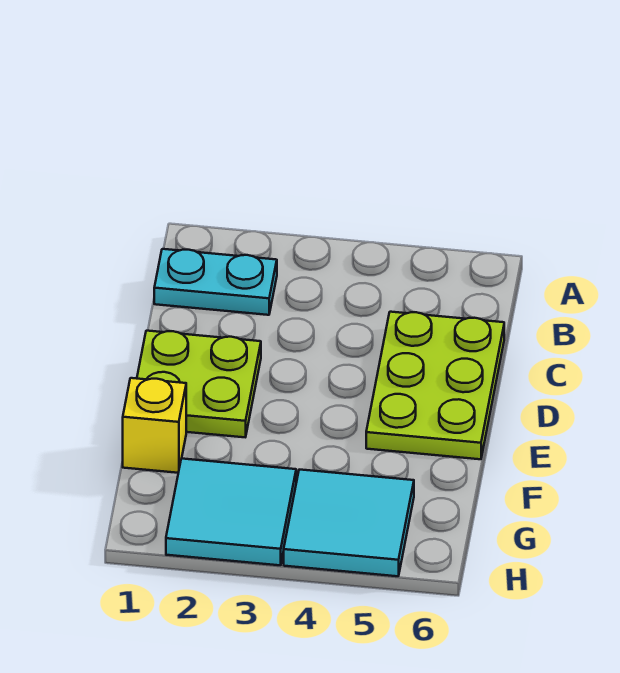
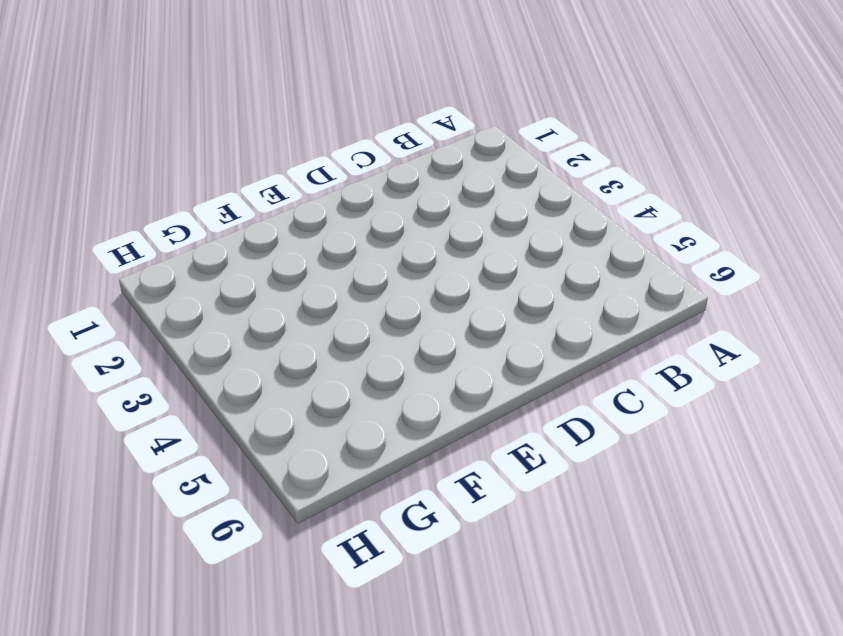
none -> cyan 1x2 plate [154,249,277,315]
none -> lime 2x3 plate [366,312,504,459]

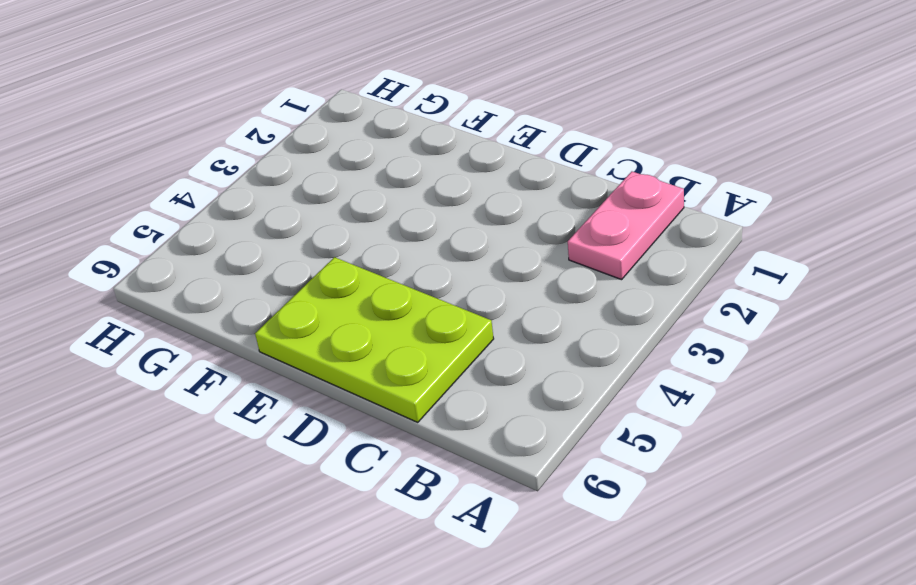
pink 1x2 plate [568,172,684,280] -> cyan 1x2 plate [154,249,277,315]
none -> lime 2x2 plate [137,331,261,437]
none -> yellow 1x1 brick [123,378,186,473]

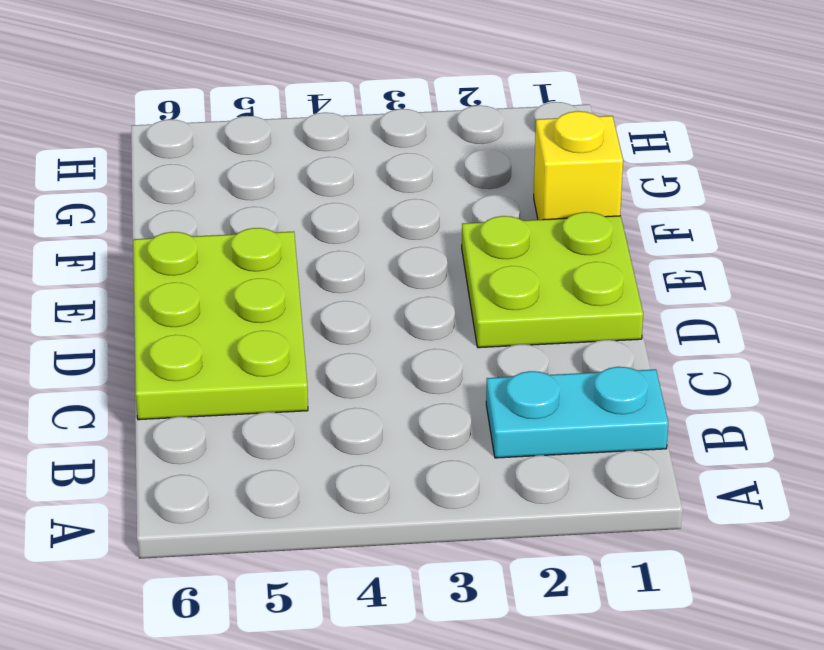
none -> cyan 2x2 tile [166,459,296,565]
none -> cyan 2x2 tile [284,470,414,576]

